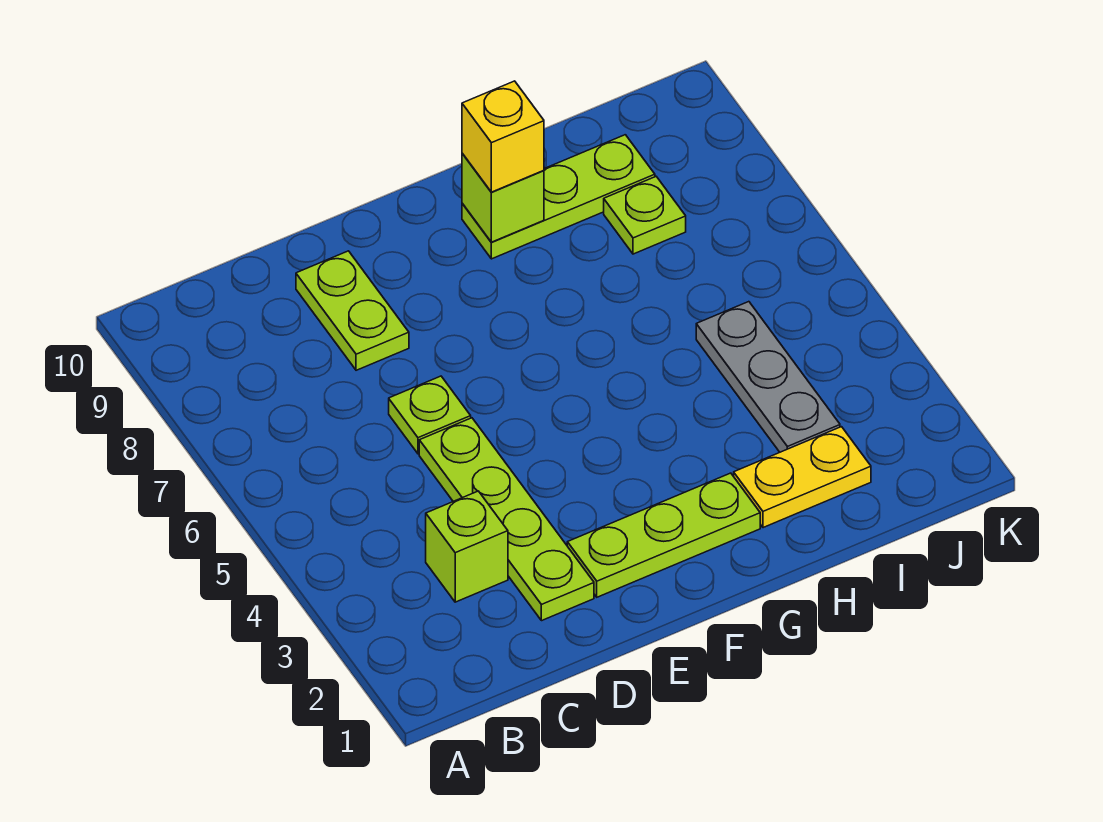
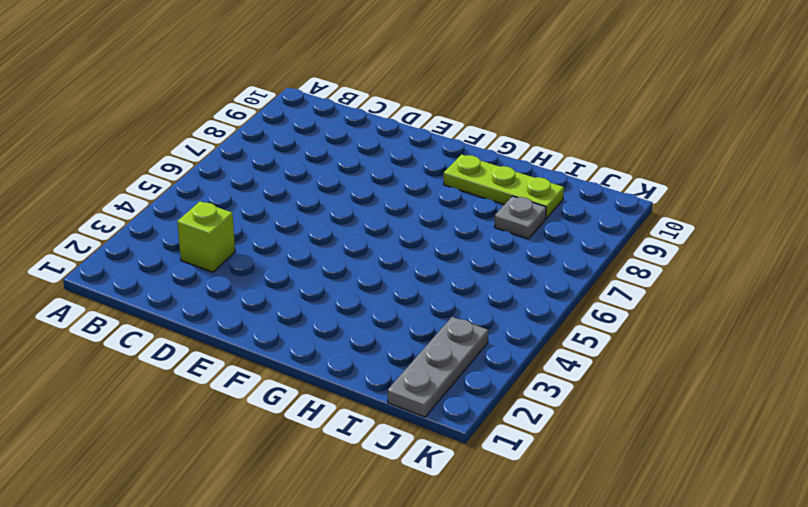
grey 1x1 plate [494,196,546,239] -> lime 1x1 plate [604,177,686,254]
grey 1x3 plate [388,317,488,417] -> grey 1x3 plate moved to [696,302,840,452]
none -> lime 1x4 plate [419,418,594,621]
none -> lime 1x1 plate [389,376,471,454]

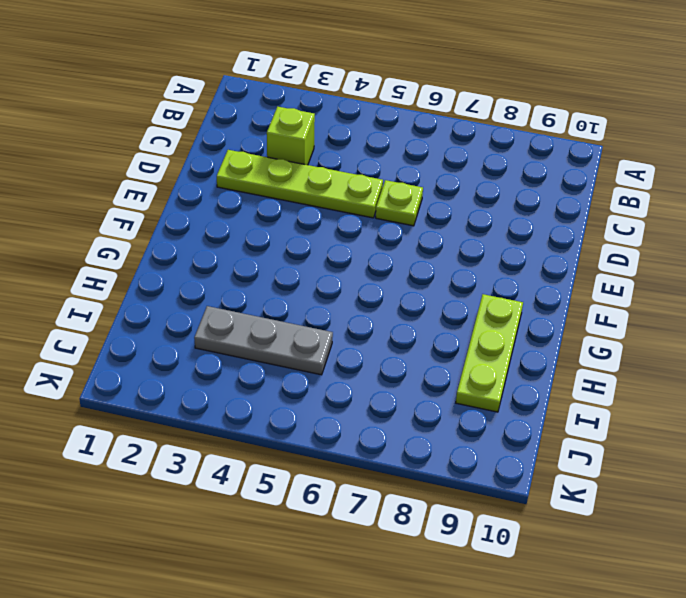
none -> lime 1x2 plate [296,251,409,370]
none -> lime 1x3 plate [567,473,760,597]

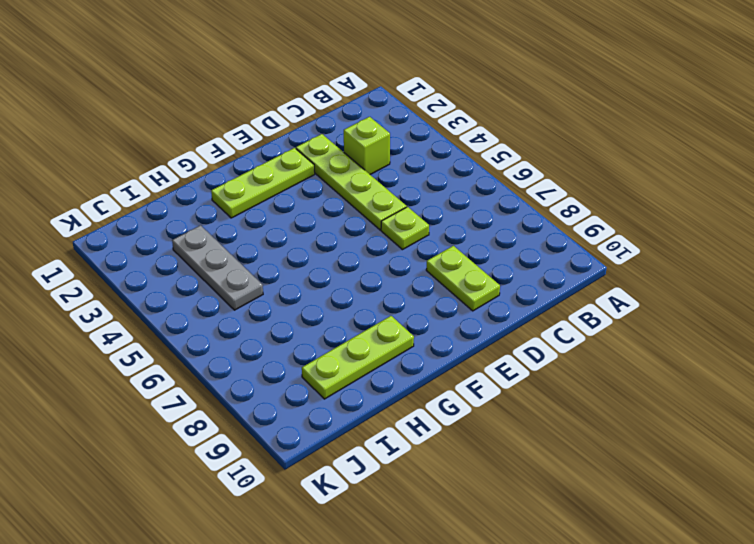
none -> yellow 1x2 plate [734,427,871,528]
none -> lime 1x1 plate [604,177,686,254]

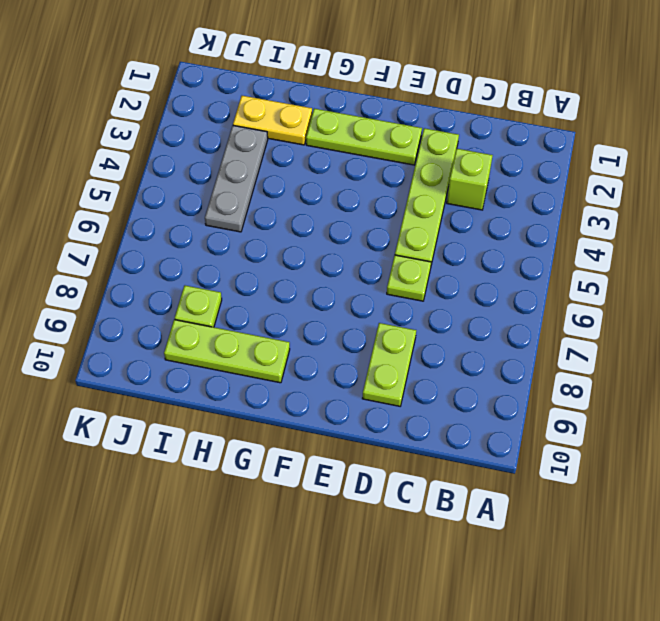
none -> lime 1x1 brick [462,153,544,242]
none -> yellow 1x1 brick [462,81,544,192]

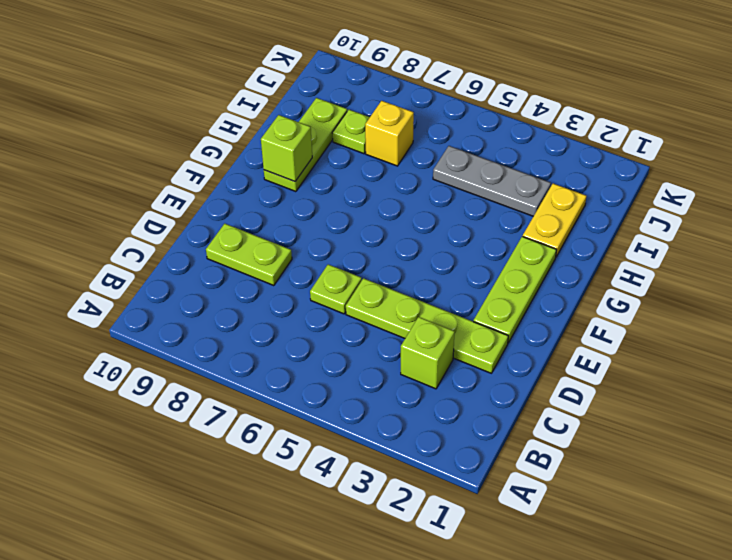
yellow 1x1 brick [365,101,414,166] -> yellow 1x1 brick moved to [462,81,544,192]

